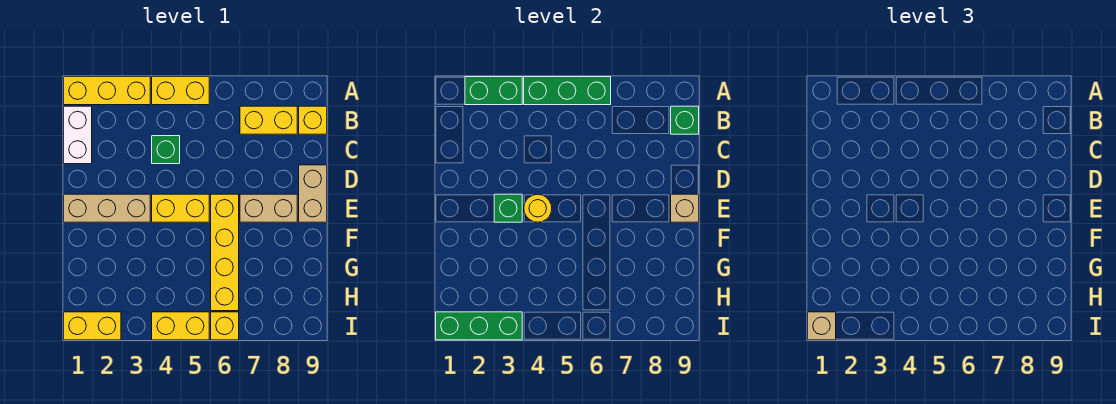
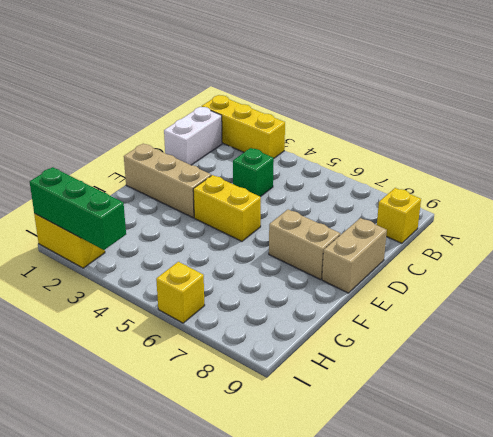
none -> yellow 1x2 brick [152,77,209,105]
none -> yellow 1x2 brick [240,106,297,134]
none -> yellow 1x4 brick [211,194,239,311]

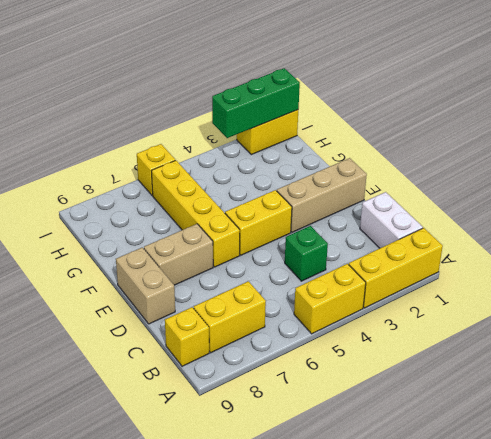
none -> yellow 1x2 brick [152,312,209,340]
none -> green 1x2 brick [465,77,522,105]
none -> green 1x3 brick [524,77,611,105]

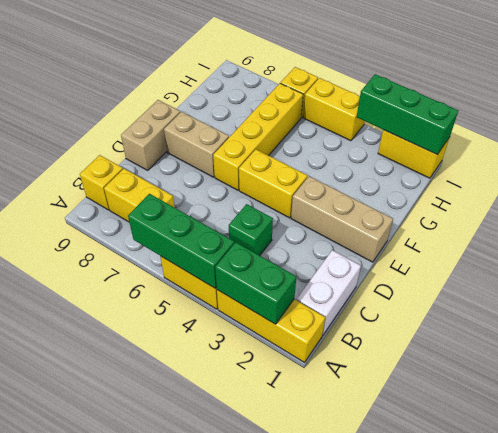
none -> green 1x1 brick [671,106,699,134]
none -> green 1x1 brick [494,194,522,222]
none -> yellow 1x1 round brick [524,194,552,222]

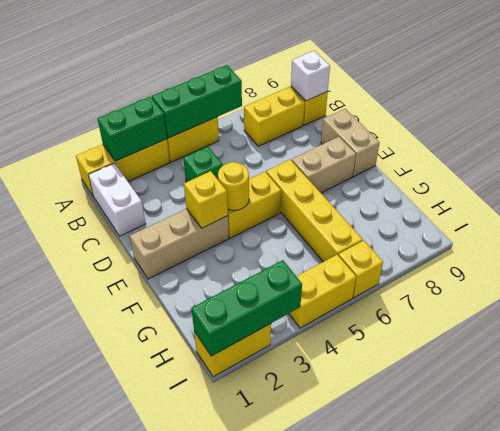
white 1x1 brick [291,51,330,101] -> green 1x1 brick [671,106,699,134]
yellow 1x1 brick [184,171,228,228] -> green 1x1 brick [494,194,522,222]
none -> tan 1x1 brick [671,194,699,222]
none -> tan 1x1 brick [808,312,836,340]

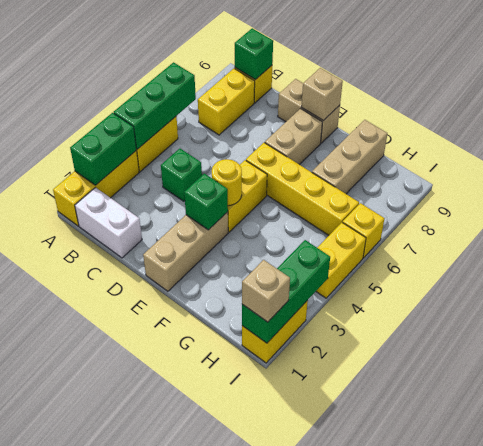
tan 1x3 brick [312,120,387,194] -> none

